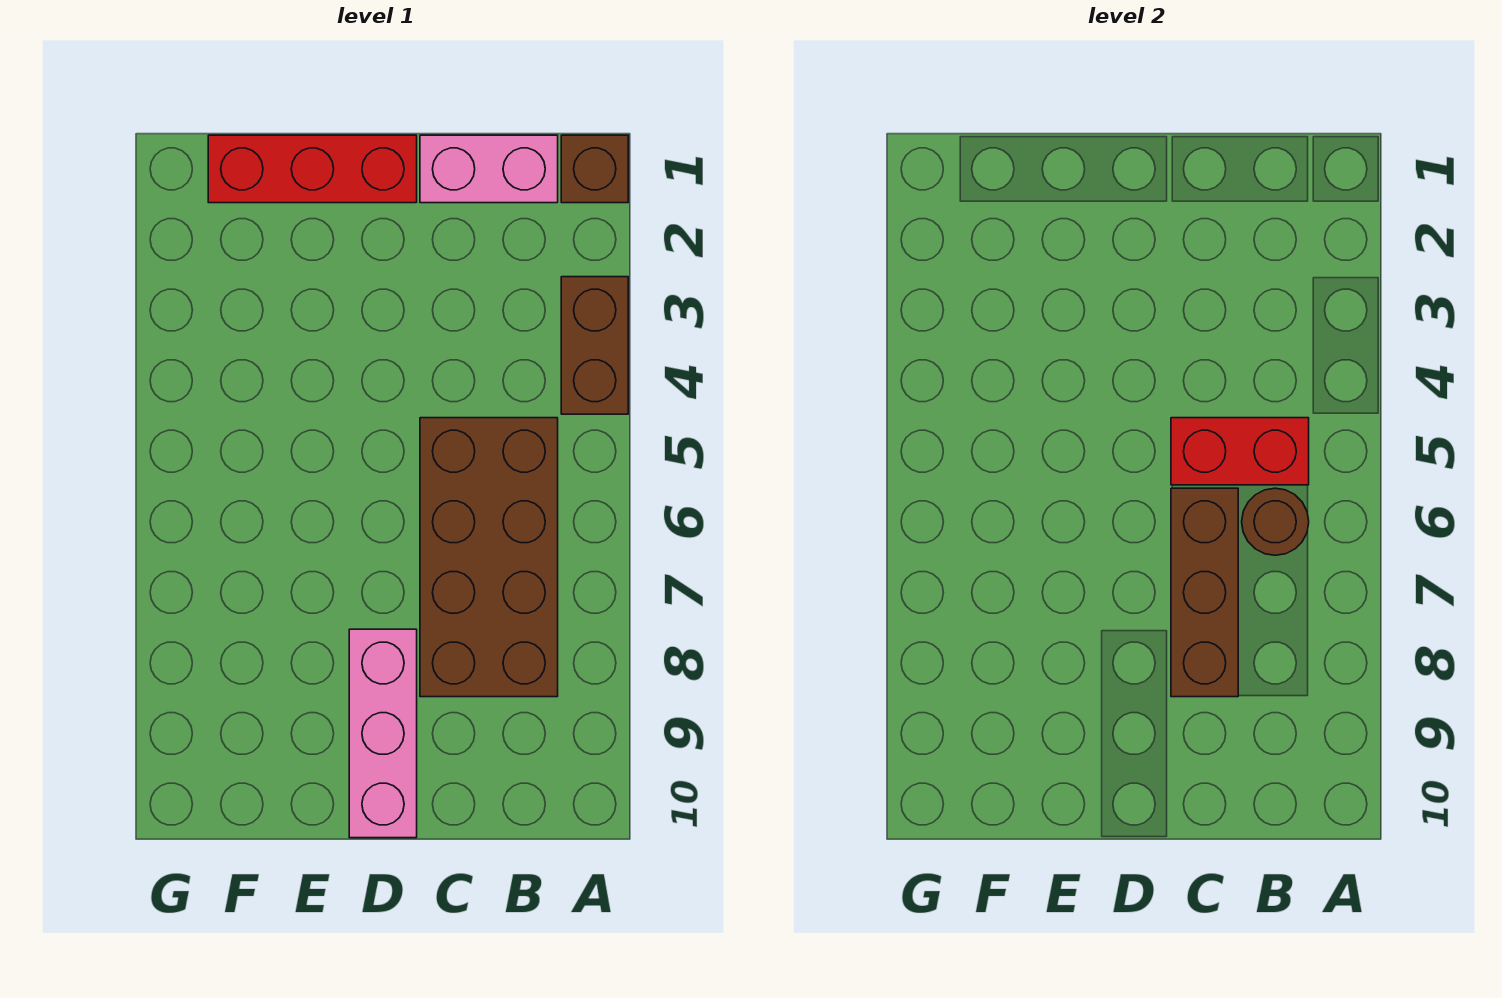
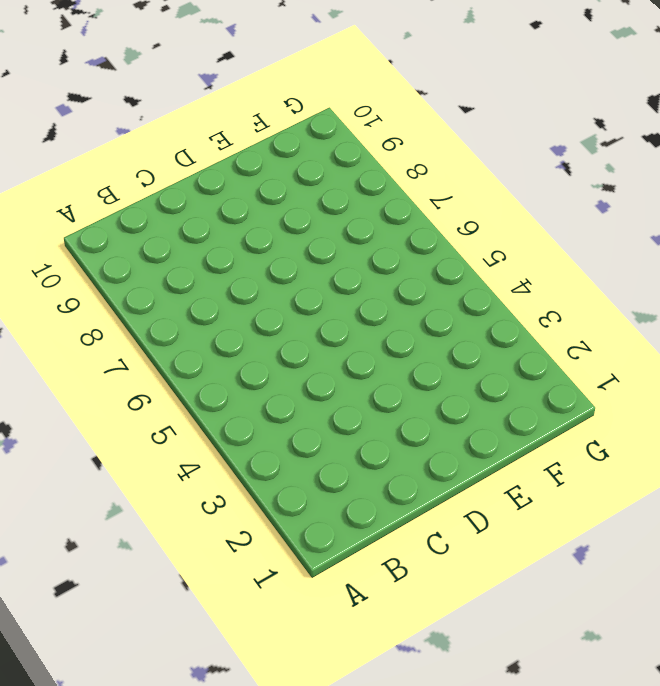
none -> brown 1x1 brick [561,135,628,203]
none -> brown 1x2 brick [561,277,628,414]

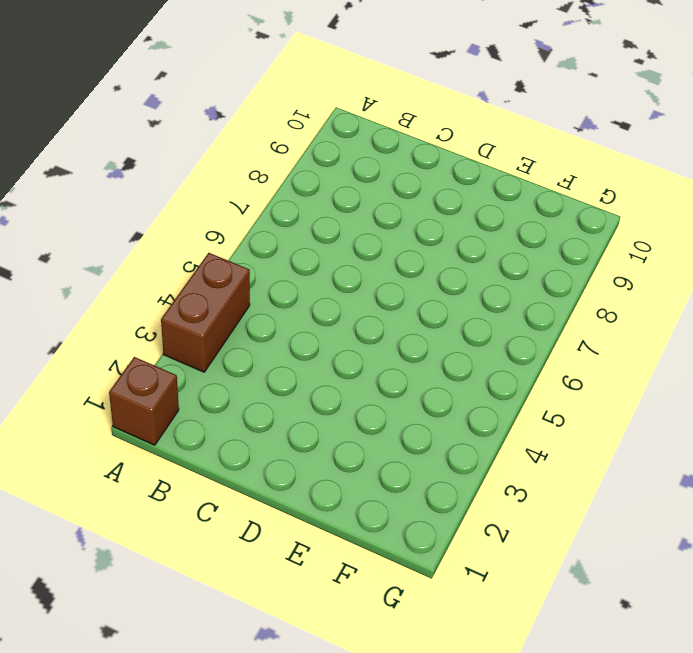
none -> pink 1x2 brick [420,135,558,203]
none -> brown 2x4 brick [420,418,558,697]

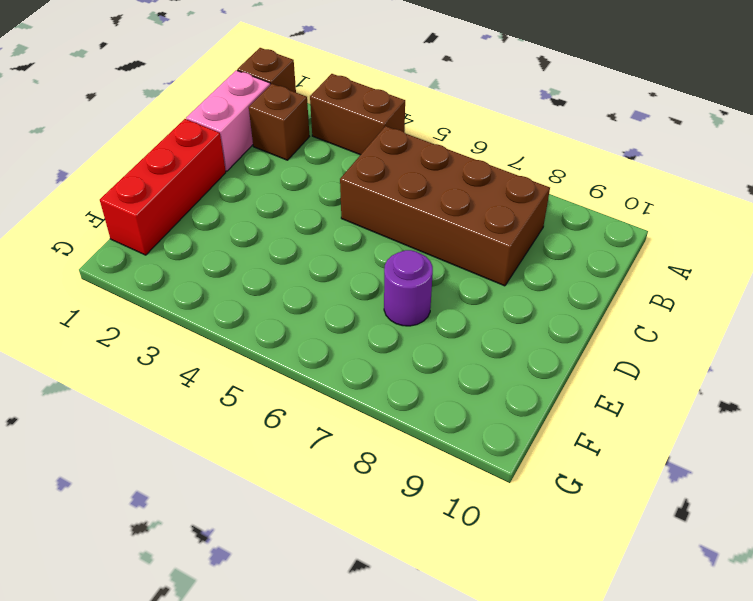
brown 1x1 brick [249,84,309,160] -> none
purple 1x1 round brick [384,250,433,326] -> none
none -> pink 1x3 brick [349,629,417,838]
none -> red 1x2 brick [1171,418,1309,485]

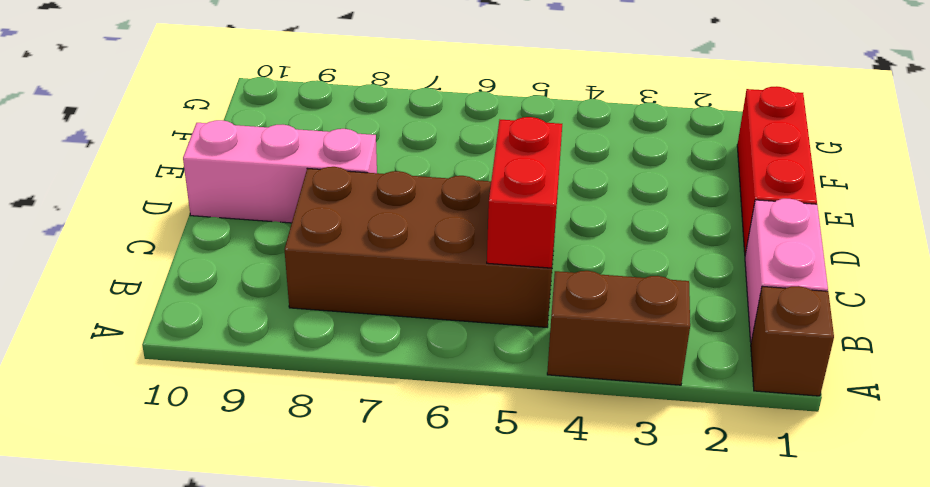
none -> brown 1x1 round brick [1242,488,1309,555]
none -> brown 1x3 brick [1171,488,1238,697]

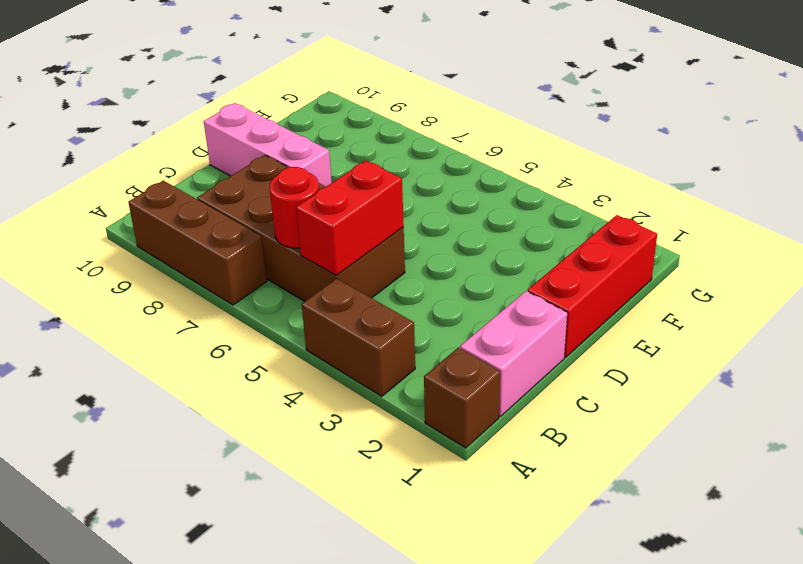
brown 1x3 brick [128,180,267,305] -> brown 1x3 brick moved to [1171,488,1238,697]
red 1x1 round brick [270,167,319,248] -> brown 1x1 round brick [1242,488,1309,555]

